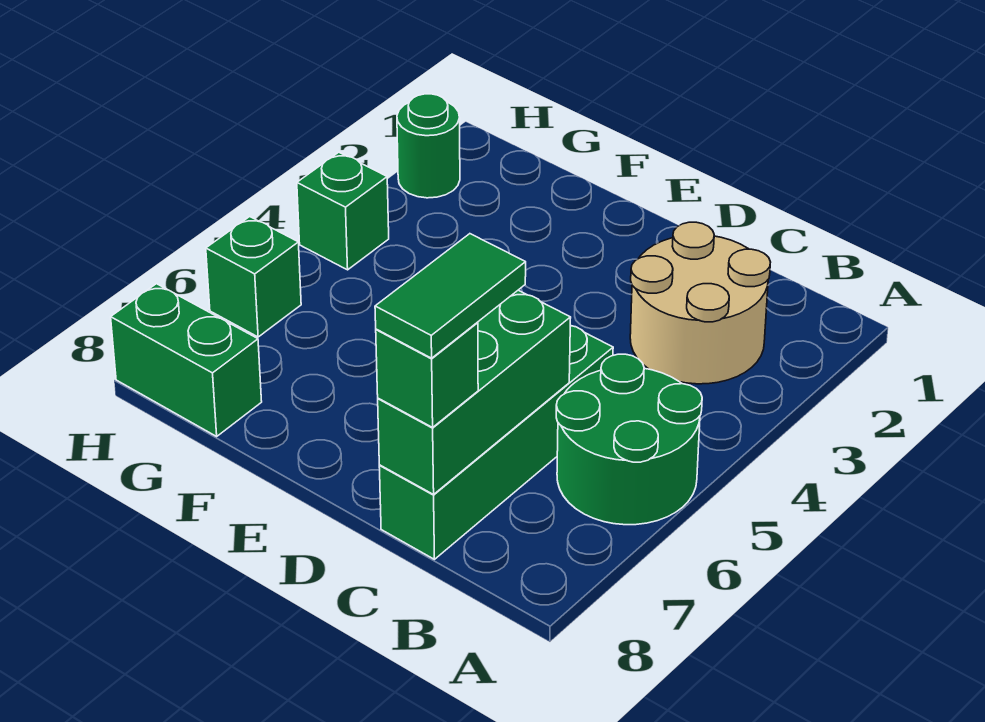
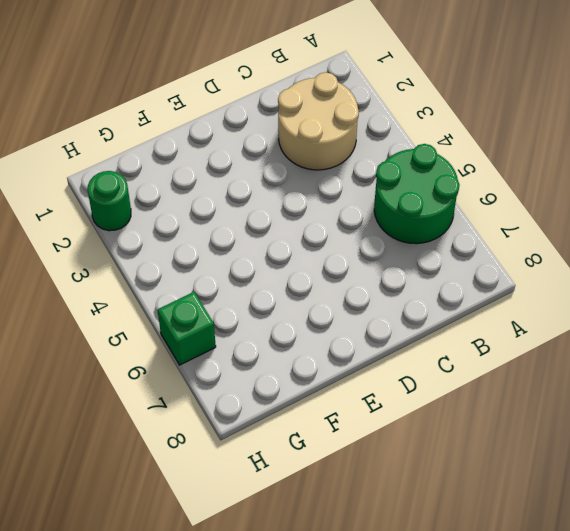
none -> green 1x4 brick [379,326,613,559]
none -> green 1x2 brick [111,284,262,436]

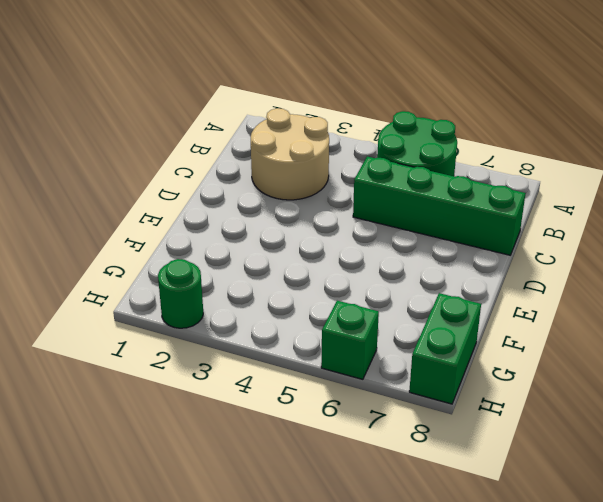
none -> green 1x1 brick [297,152,389,270]
none -> green 1x3 brick [378,290,571,494]

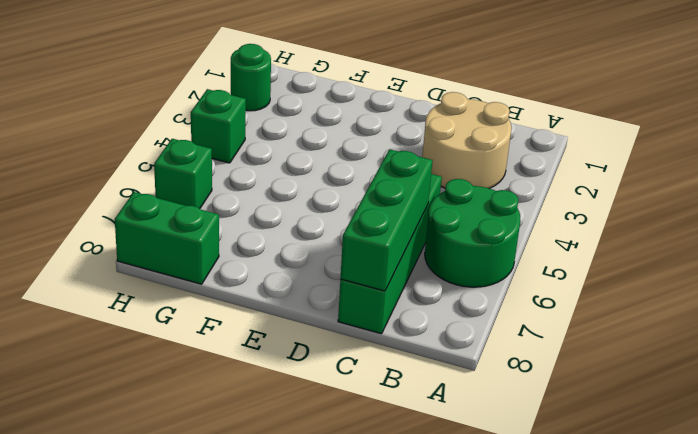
none -> green 1x1 brick [376,322,478,427]
none -> green 1x2 tile [375,234,526,358]

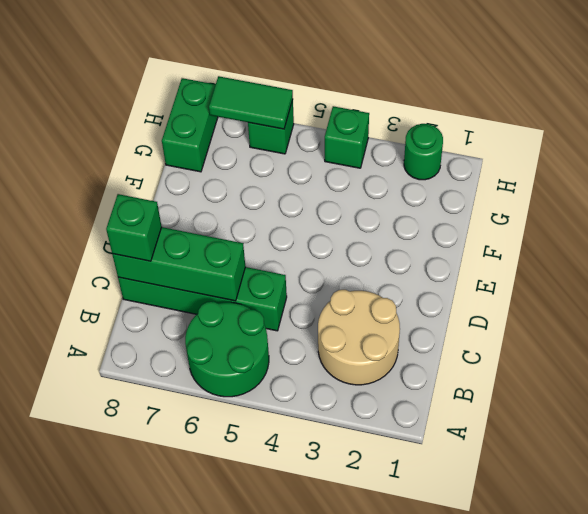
green 1x2 tile [209,76,293,129] -> green 1x2 tile moved to [375,234,526,358]

